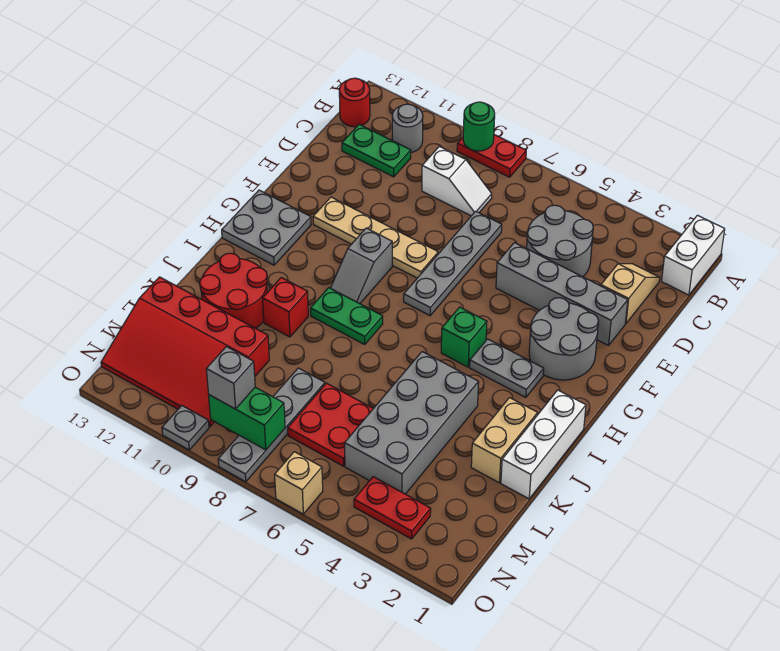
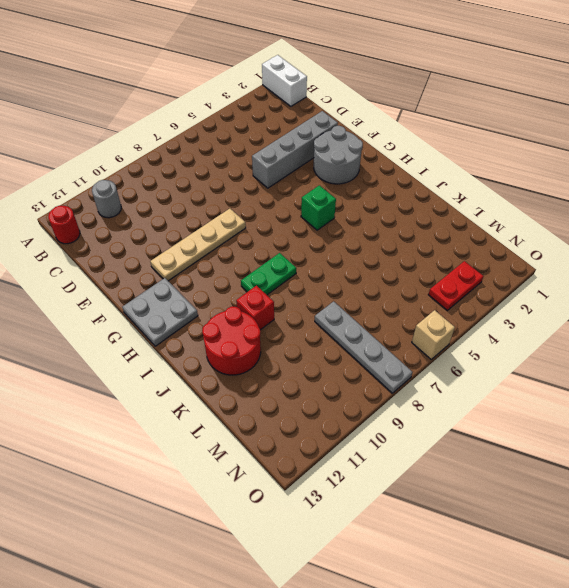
none -> red 1x2 plate [457,135,526,177]
none -> tan 1x2 slope [601,264,660,324]
none -> grey 2x2 round brick [527,205,593,277]
none -> white 1x2 slope [422,146,492,216]

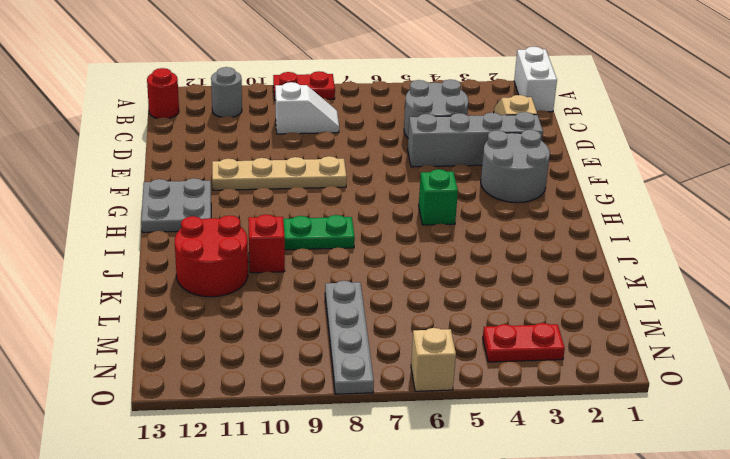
none -> green 1x2 plate [342,124,411,177]
none -> grey 1x4 plate [404,211,502,316]
none -> grey 1x2 slope [331,228,392,304]
none -> grey 1x2 plate [470,339,544,397]

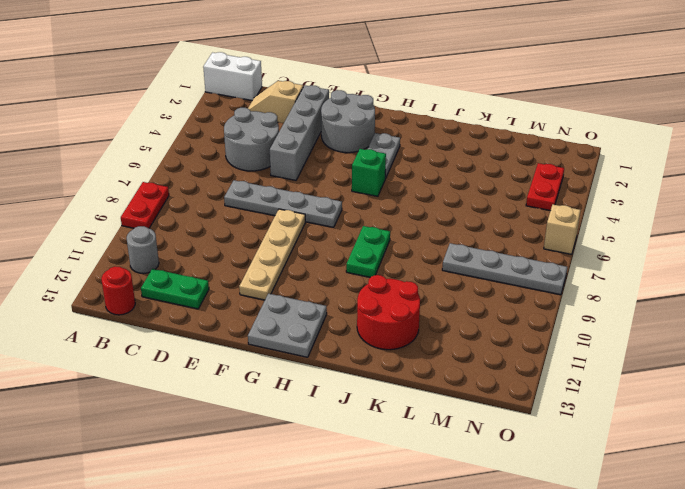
green 1x2 plate [141,269,209,309] -> green 1x2 plate turned to [342,124,411,177]
none -> white 1x2 slope [422,146,492,216]
none -> grey 1x2 slope [331,228,392,304]
none -> white 1x3 brick [501,390,586,499]
none -> tan 1x2 brick [471,398,538,483]

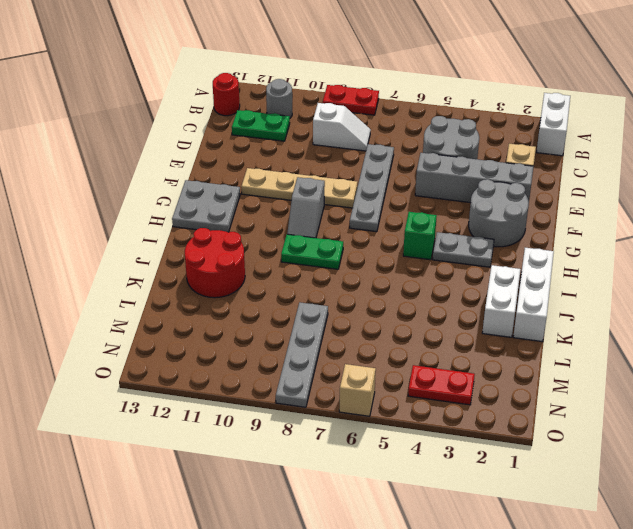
white 1x2 brick [482,265,521,337] -> tan 1x2 brick [471,398,538,483]
none -> grey 2x4 brick [345,352,479,494]
none -> red 1x1 brick [262,277,308,337]
none -> red 2x2 plate [288,383,373,466]
none -> red 3x4 slope [101,277,269,427]

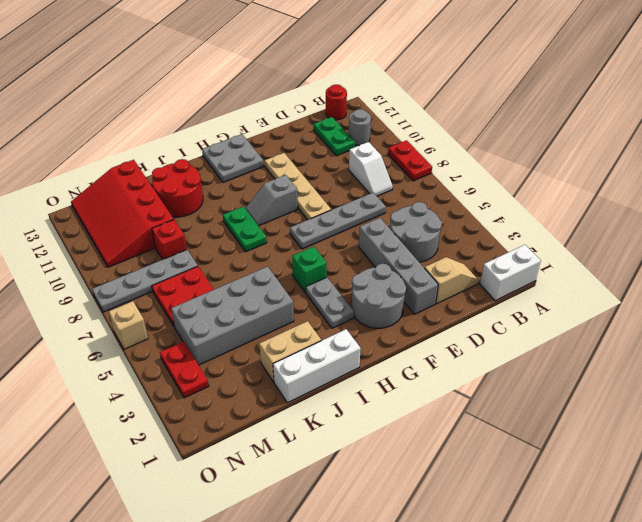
red 1x1 brick [152,220,187,260] -> red 1x1 brick moved to [262,277,308,337]
none -> grey 1x1 plate [162,406,209,450]
none -> green 1x1 round brick [463,102,495,151]
none -> green 1x2 brick [209,387,285,450]
none -> grey 1x1 brick [206,347,255,409]

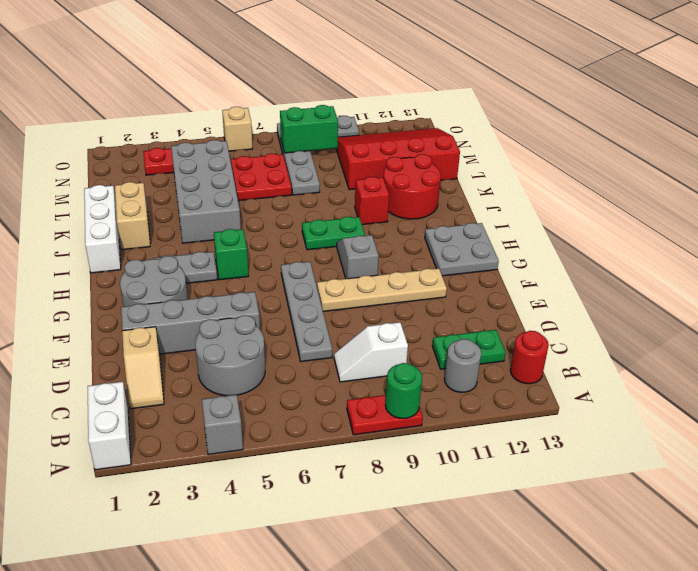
grey 1x1 brick [202,395,243,455] -> grey 1x1 brick moved to [206,347,255,409]

